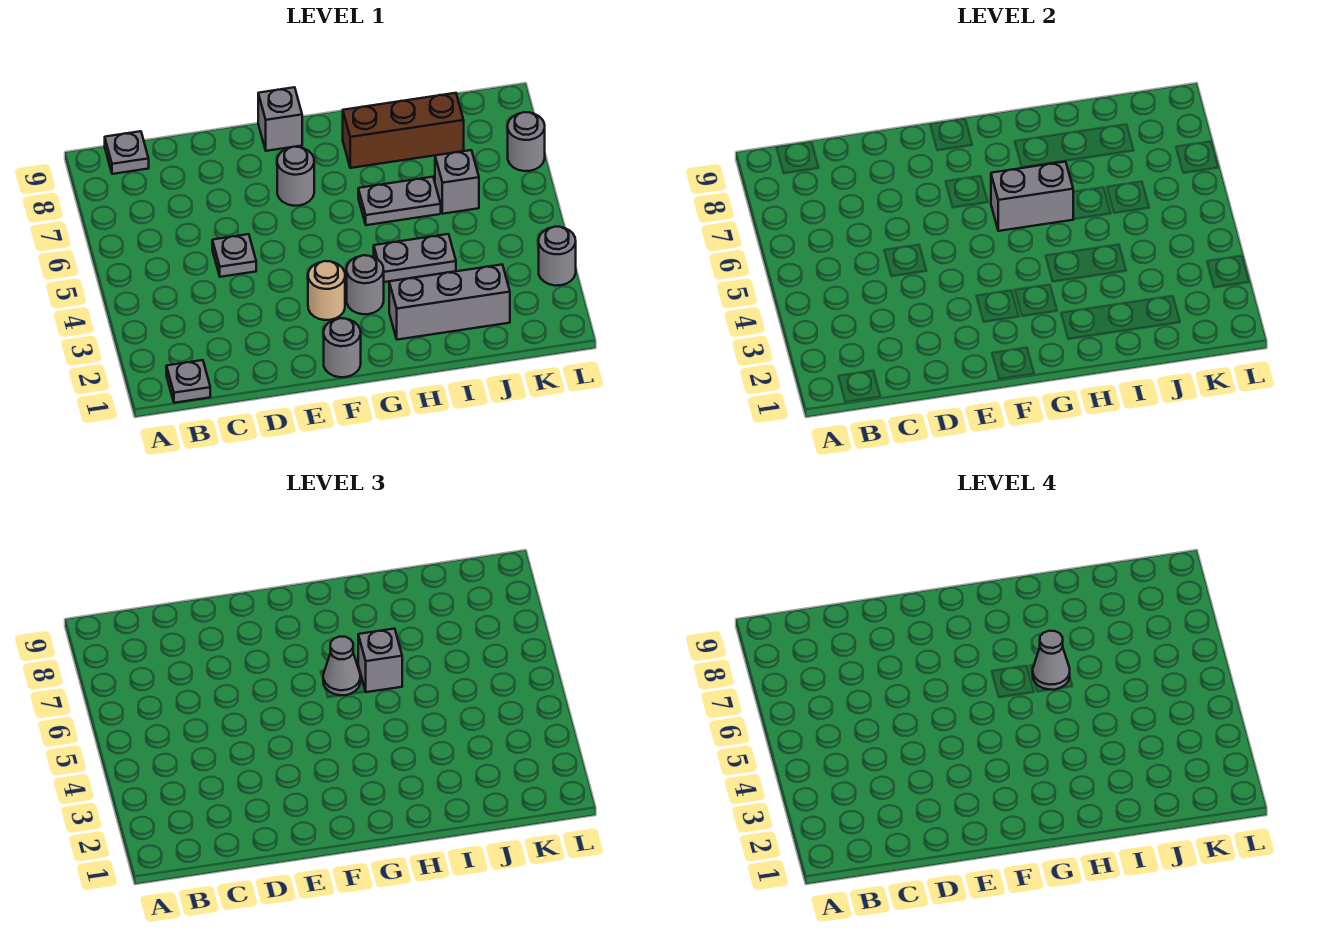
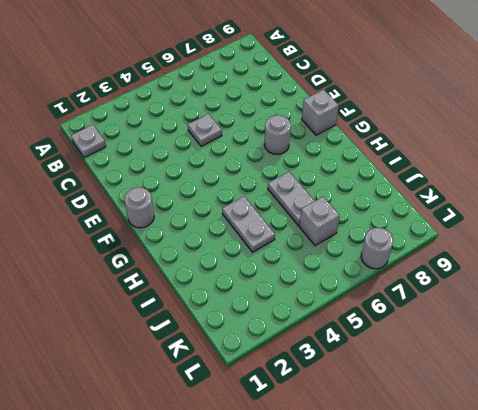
none -> grey 1x1 plate [105,131,149,174]
none -> tan 1x1 round brick [308,261,345,320]
none -> grey 1x1 round brick [347,255,384,314]

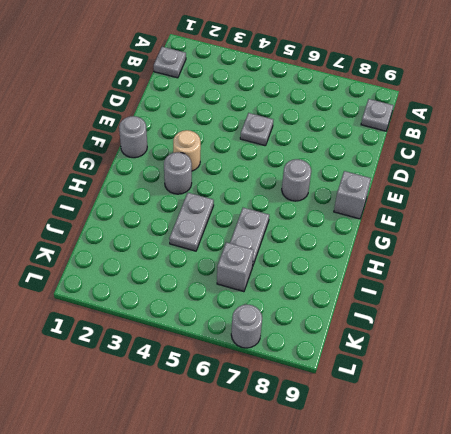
none -> grey 1x3 brick [389,265,510,340]
none -> brown 1x3 brick [343,93,464,168]
none -> grey 1x1 round brick [539,227,576,286]

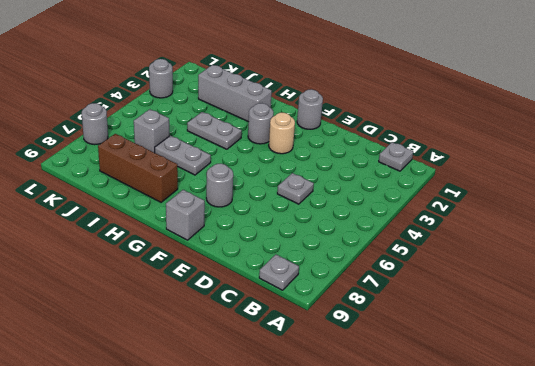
none -> grey 1x2 brick [991,162,1073,231]
none -> grey 1x1 cone [323,637,360,695]
none -> grey 1x1 brick [358,629,402,692]

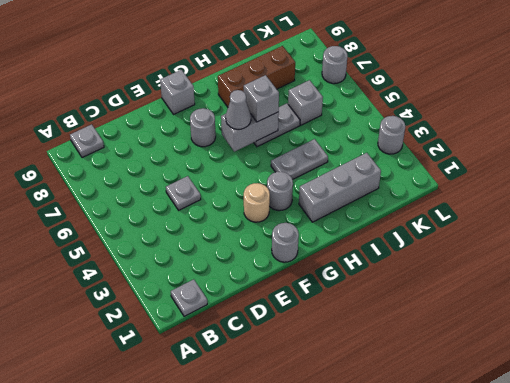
none -> grey 1x1 cone [1033,631,1070,690]

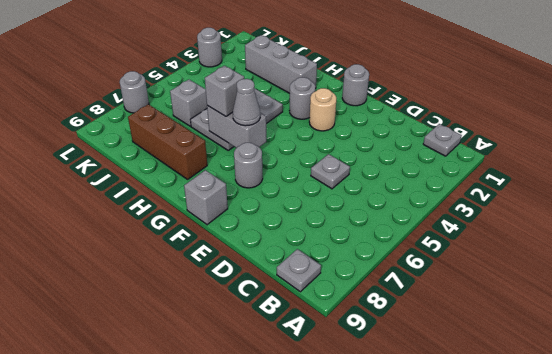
none -> grey 1x1 cone [1033,631,1070,690]

